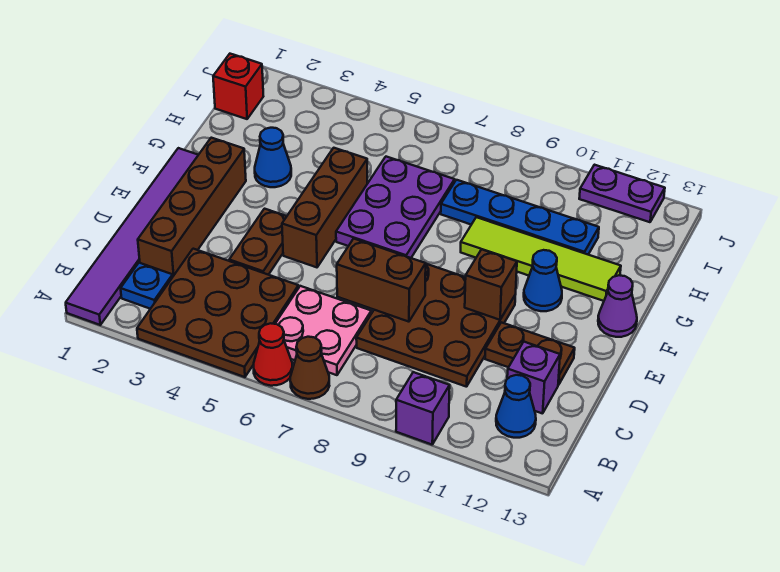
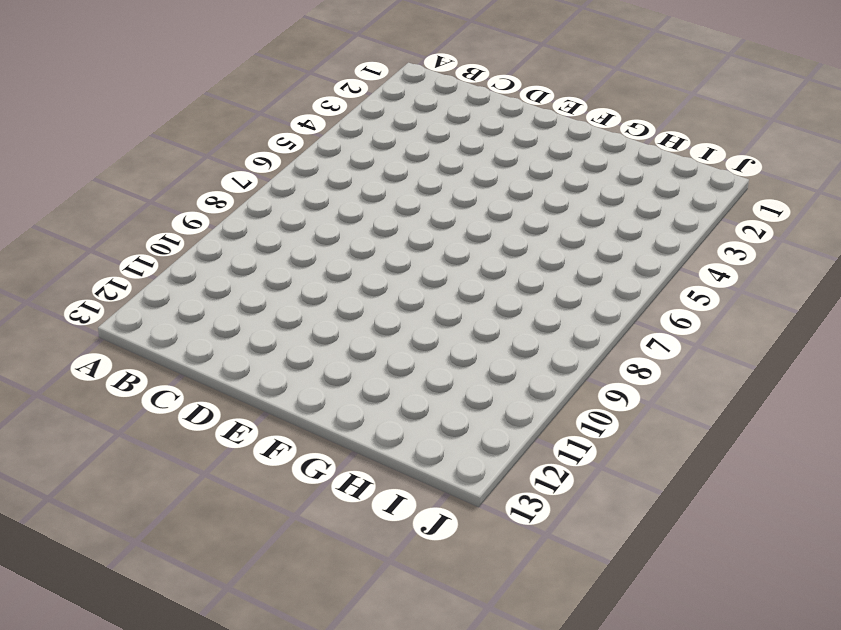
none -> purple 1x6 tile [66,148,198,325]
none -> brown 3x3 plate [137,249,299,377]
none -> red 1x1 cone [254,323,292,386]

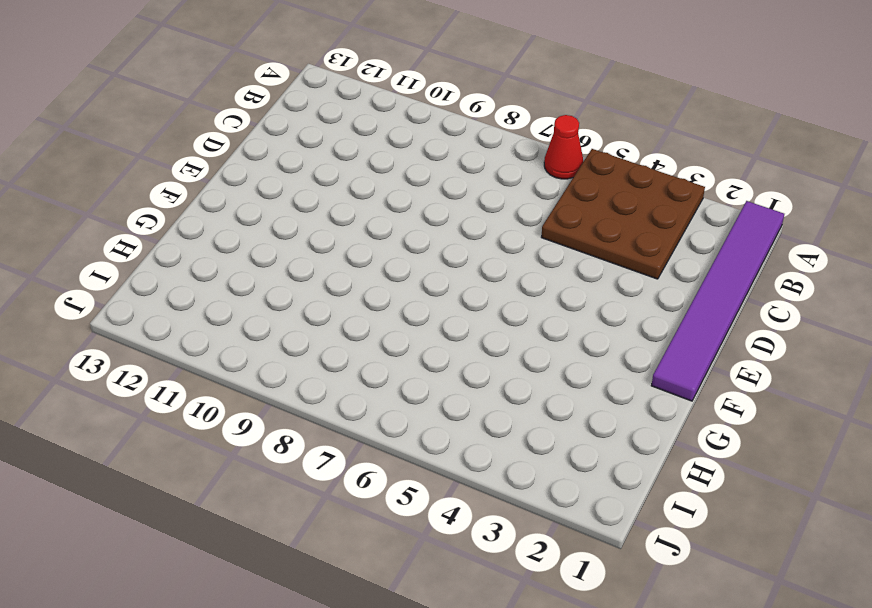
none -> brown 1x1 cone [290,337,329,399]
none -> purple 1x1 brick [396,372,450,445]
none -> blue 1x1 plate [121,263,173,309]

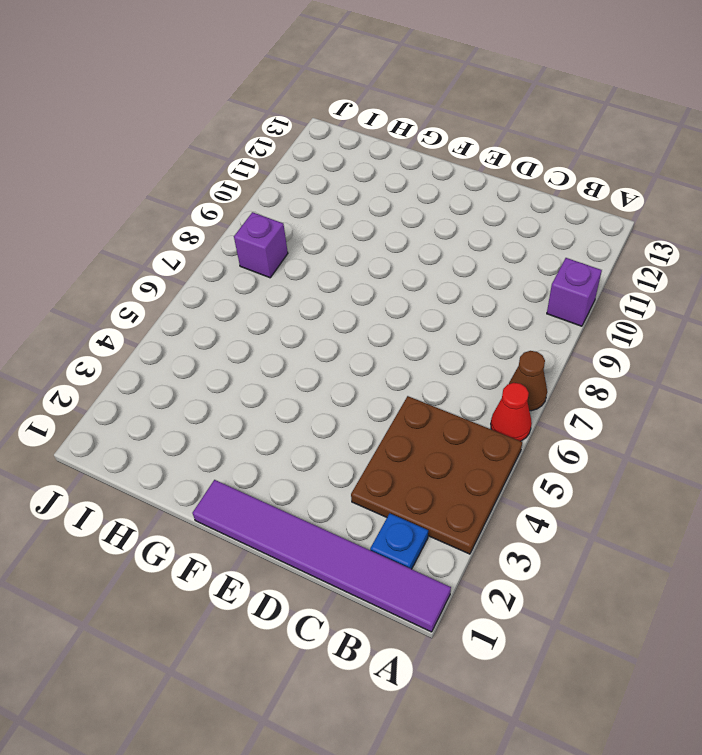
purple 1x1 brick [234,212,288,278] -> purple 1x1 brick moved to [507,342,560,414]
none -> pink 2x2 plate [275,286,371,375]
none -> blue 1x1 cone [496,375,536,438]
none -> brown 1x4 brick [138,138,246,276]

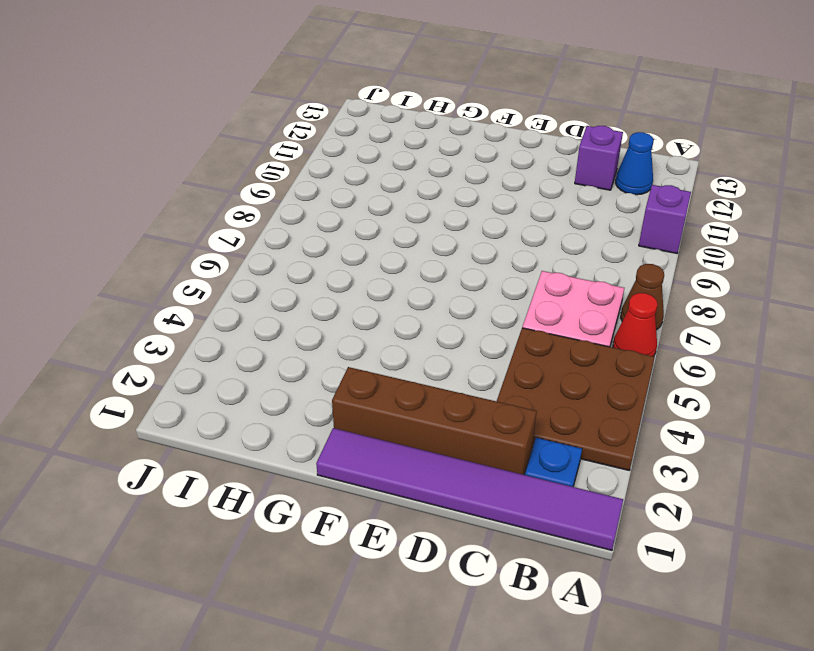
none -> brown 3x3 plate [356,264,515,387]
none -> brown 1x2 plate [229,209,287,275]
none -> brown 1x2 plate [485,322,575,385]

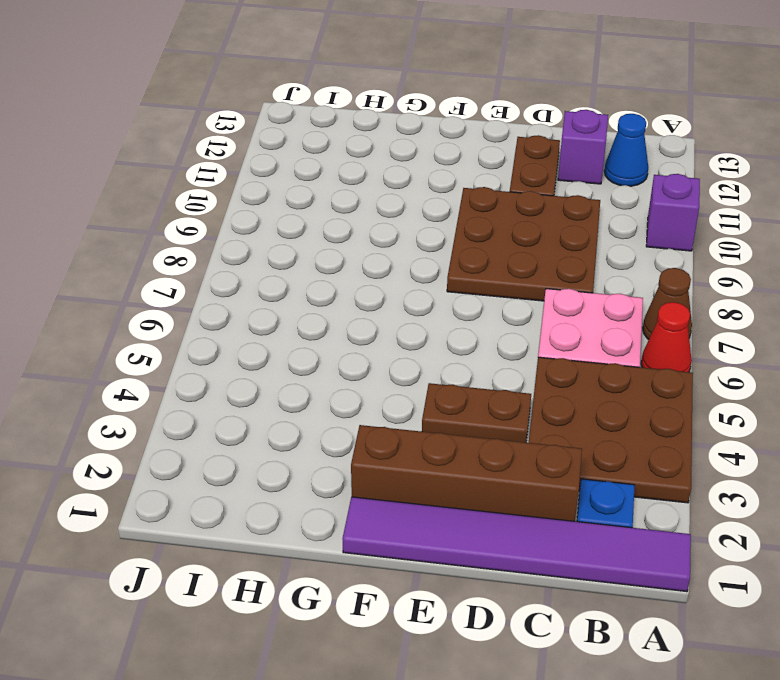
none -> brown 1x3 brick [282,148,367,267]
none -> purple 2x3 plate [336,157,455,258]
none -> blue 1x1 cone [524,250,562,311]

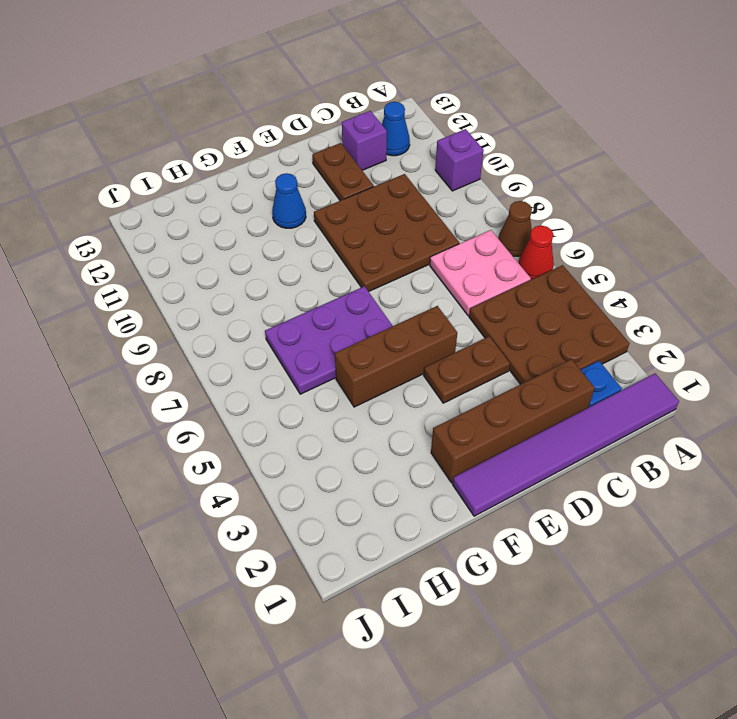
none -> purple 1x1 cone [598,275,637,337]
none -> blue 1x1 cone [255,128,291,187]
none -> lime 1x4 tile [461,217,621,301]

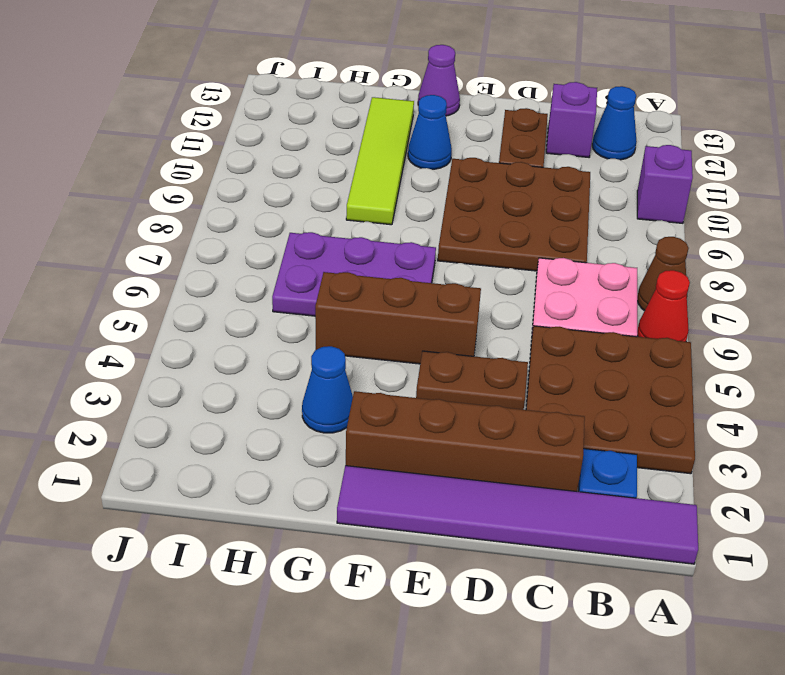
none -> blue 1x4 plate [441,180,599,254]
none -> red 1x1 brick [213,54,263,119]
none -> purple 1x2 plate [579,165,665,222]

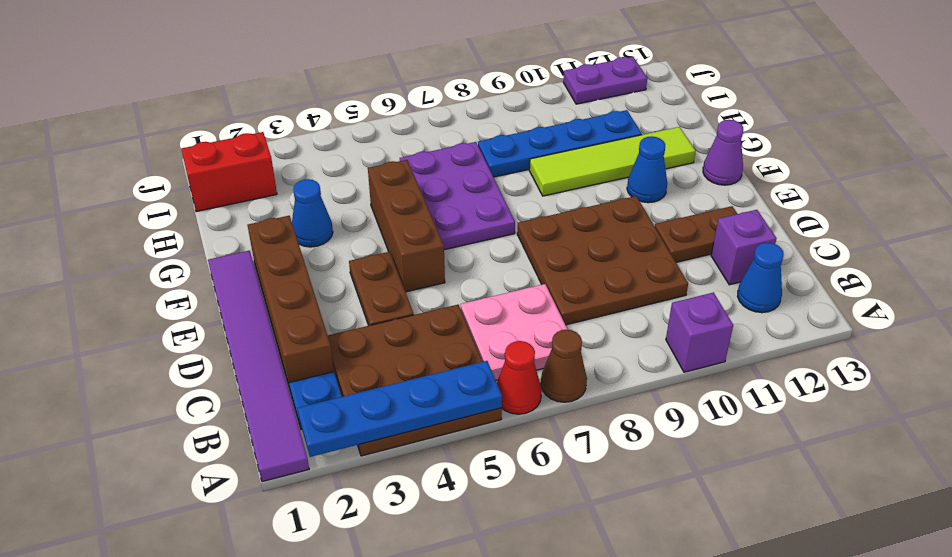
blue 1x4 plate [297,361,502,457] -> none
red 1x2 brick [182,132,277,212] -> red 1x1 brick [213,54,263,119]
none -> brown 1x2 brick [337,239,426,322]
none -> brown 1x1 brick [465,249,517,320]

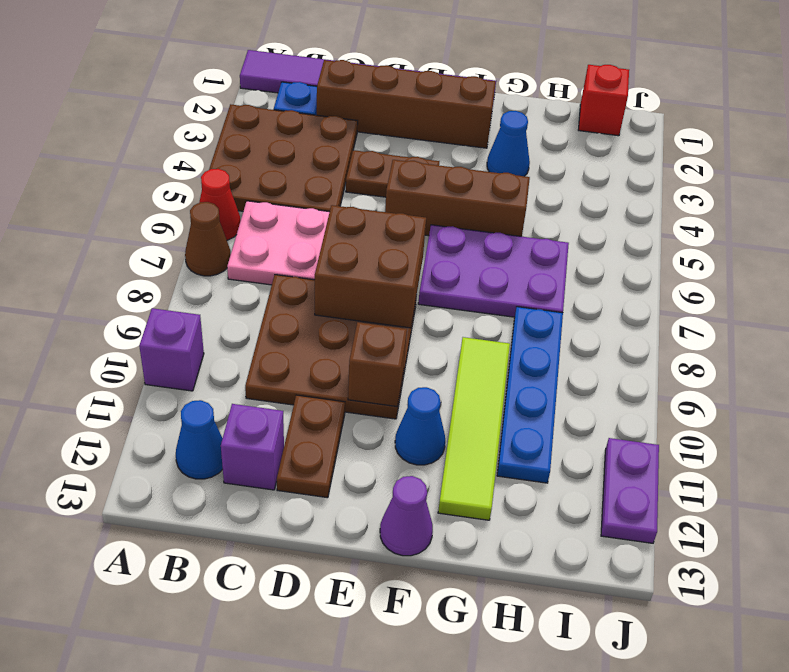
brown 2x2 brick [315,205,426,328] -> brown 1x2 brick [337,239,426,322]

